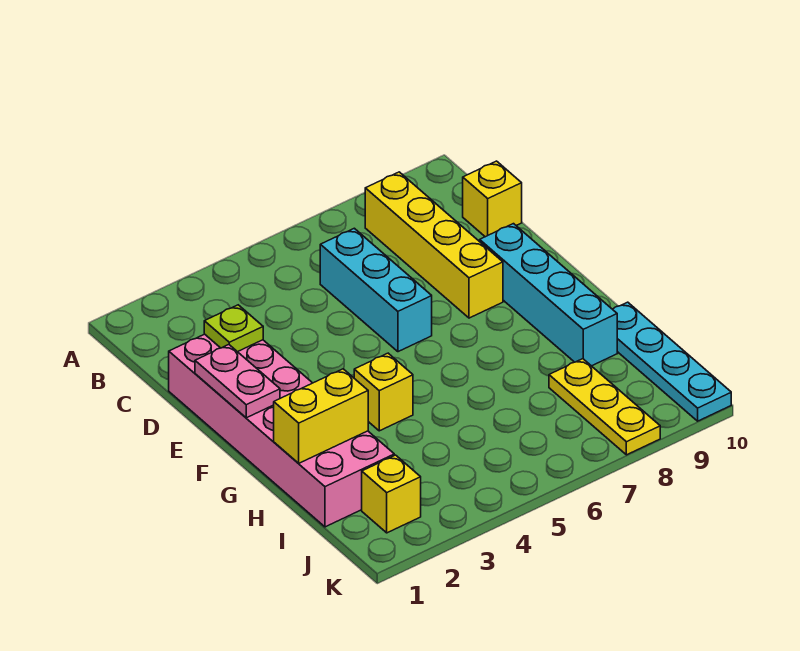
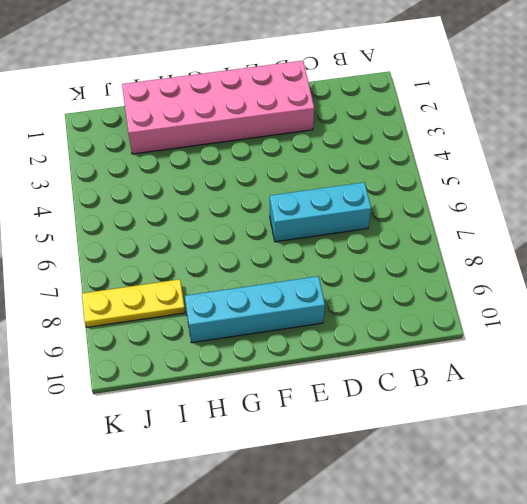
none -> yellow 1x4 brick [365,172,503,318]
none -> yellow 1x1 brick [463,161,522,237]
none -> yellow 1x1 brick [354,353,413,431]

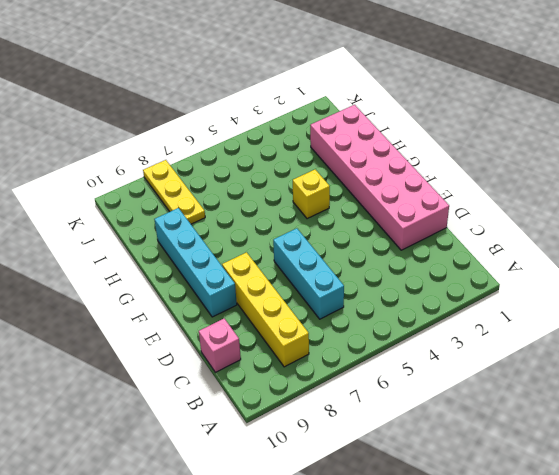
pink 1x1 brick [199,319,241,372] -> yellow 1x1 brick [463,161,522,237]
none -> cyan 1x4 plate [613,302,731,421]
none -> yellow 1x1 brick [362,455,421,533]
none -> lime 1x1 plate [204,305,263,352]

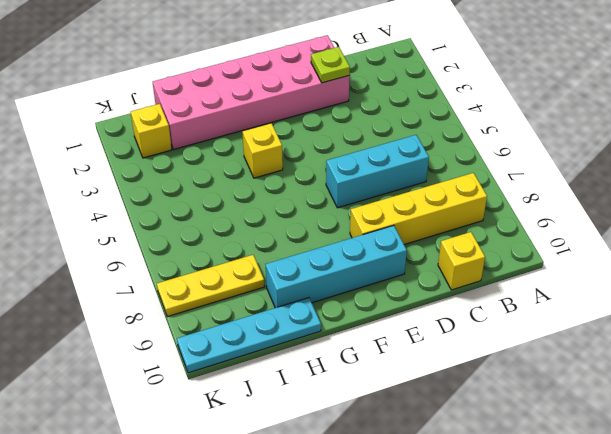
none -> pink 1x2 plate [195,345,280,418]
none -> yellow 1x2 brick [274,369,368,463]

